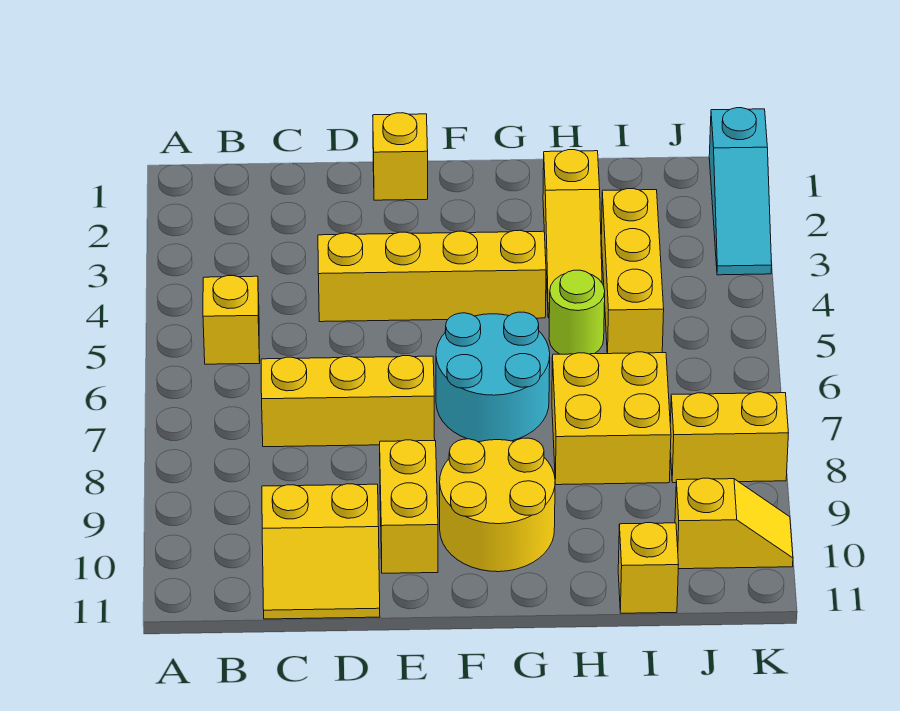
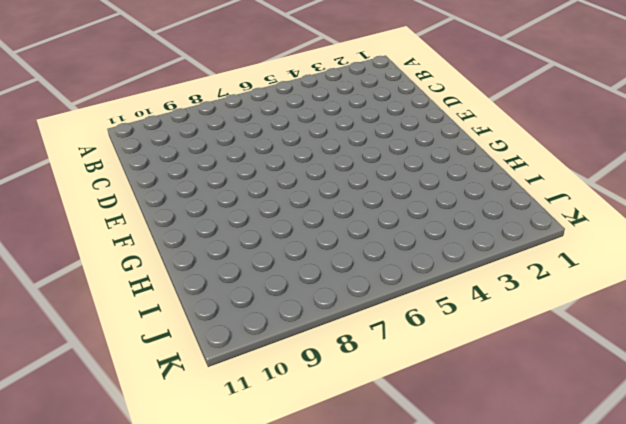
none -> yellow 1x1 brick [203,276,260,364]
none -> yellow 1x3 brick [261,356,435,447]
none -> yellow 2x2 slope [262,484,380,619]

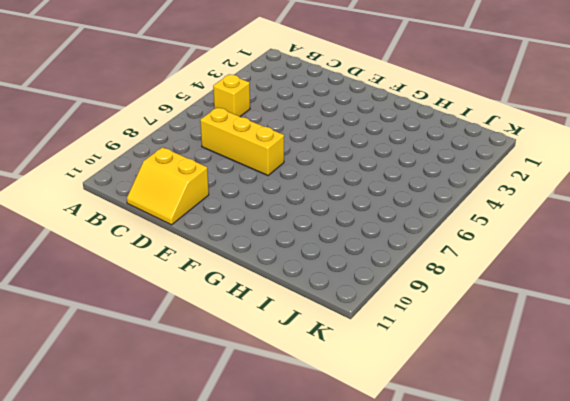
none -> yellow 1x4 brick [318,230,546,322]
none -> yellow 1x1 brick [373,113,428,200]
none -> yellow 1x2 brick [380,440,438,573]

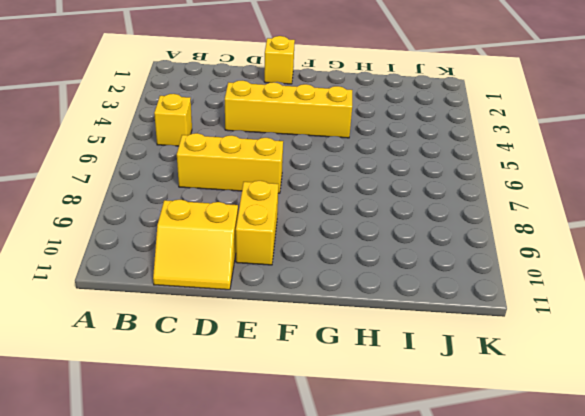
none -> cyan 2x2 round brick [436,312,550,442]
none -> yellow 2x2 round brick [440,438,555,572]
none -> yellow 1x3 slope [543,150,602,318]

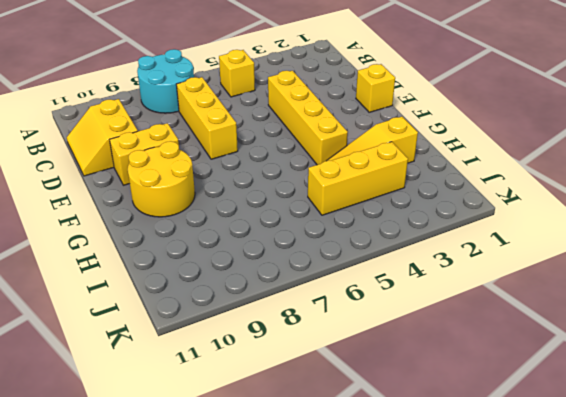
cyan 2x2 round brick [137,49,194,113] -> cyan 2x2 round brick moved to [436,312,550,442]
none -> lime 1x1 round brick [549,270,605,354]
none -> yellow 2x2 brick [552,352,671,485]
none -> yellow 1x1 brick [618,523,678,613]

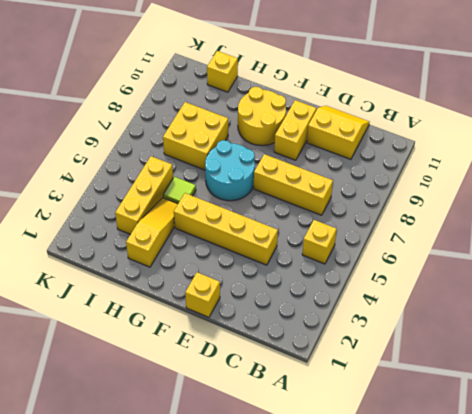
lime 1x1 tile [163,177,196,204] -> lime 1x1 round brick [549,270,605,354]
none -> yellow 1x2 brick [670,392,789,483]
none -> yellow 1x2 slope [675,478,793,569]
none -> cyan 1x3 slope [709,108,772,275]

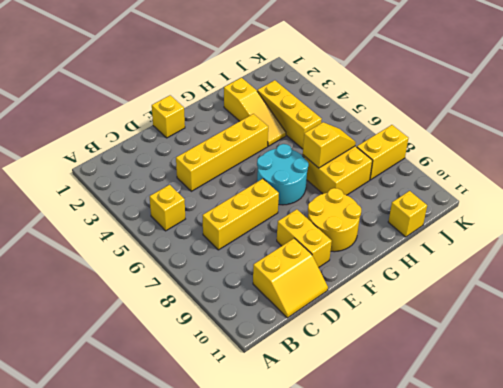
yellow 1x2 slope [303,122,356,168] -> yellow 1x2 slope moved to [675,478,793,569]
none -> lime 1x1 round brick [549,270,605,354]
none -> cyan 1x3 slope [709,108,772,275]

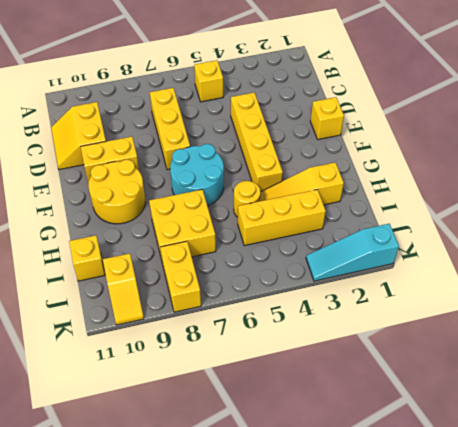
yellow 1x1 round brick [234,181,260,217] -> lime 1x1 round brick [549,270,605,354]

